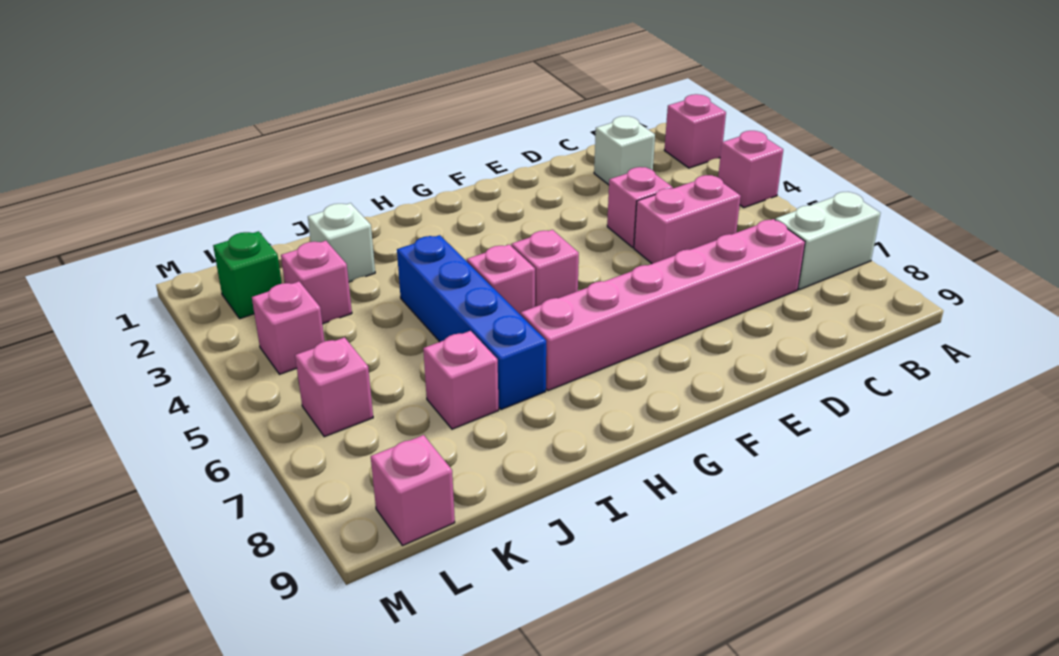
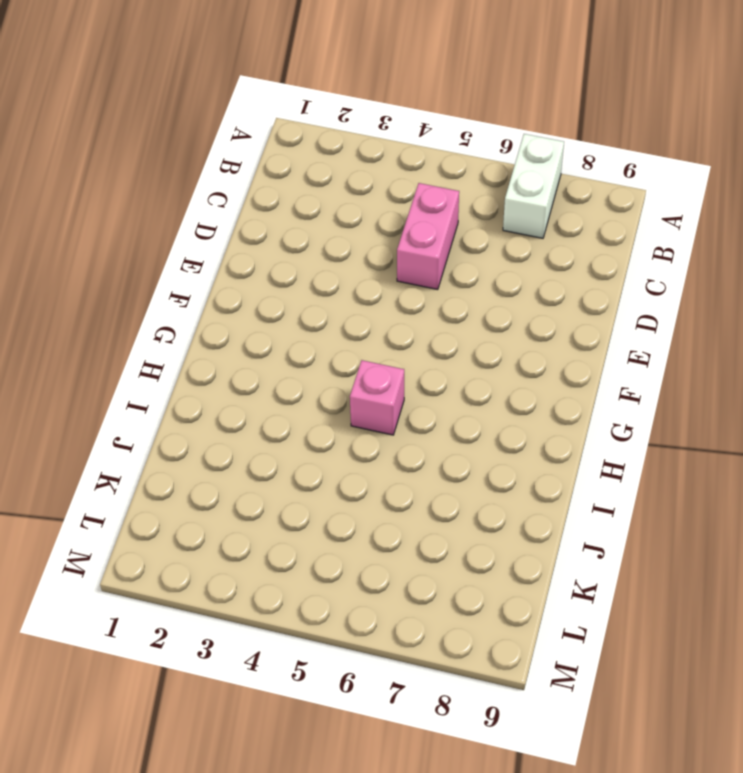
none -> pink 1x1 brick [664,94,726,168]
none -> pink 1x1 brick [718,131,783,208]
none -> white 1x1 brick [594,116,655,185]

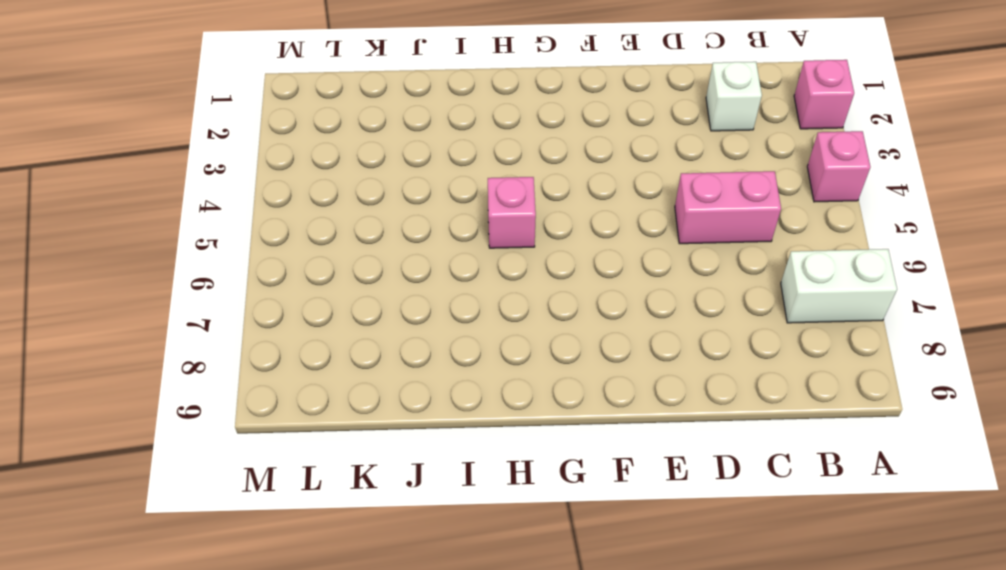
none -> pink 1x6 brick [521,219,805,391]
none -> pink 1x1 brick [607,167,673,247]
none -> pink 1x1 brick [511,230,579,307]

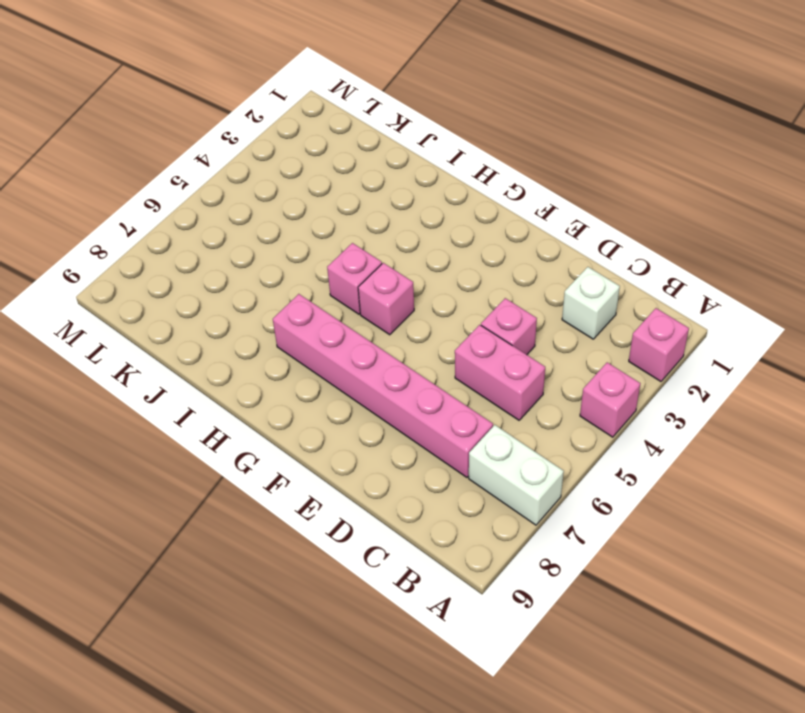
none -> blue 1x4 brick [397,235,546,409]
none -> white 1x1 brick [308,203,375,282]
none -> pink 1x1 brick [423,331,499,429]

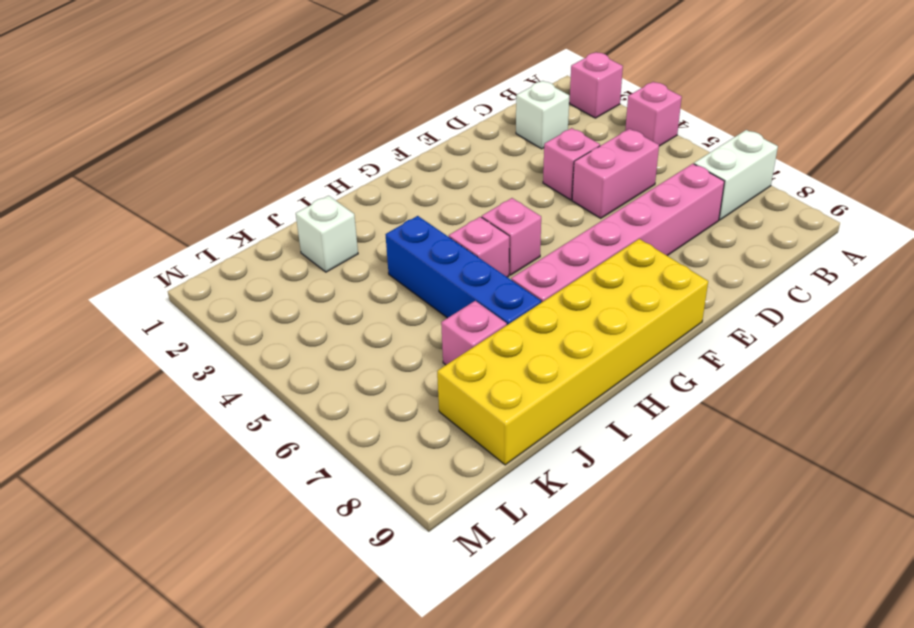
yellow 2x6 brick [437,239,708,465] -> none
none -> pink 1x1 brick [281,241,352,324]
none -> green 1x1 brick [213,231,282,319]
none -> pink 1x1 brick [252,282,325,374]

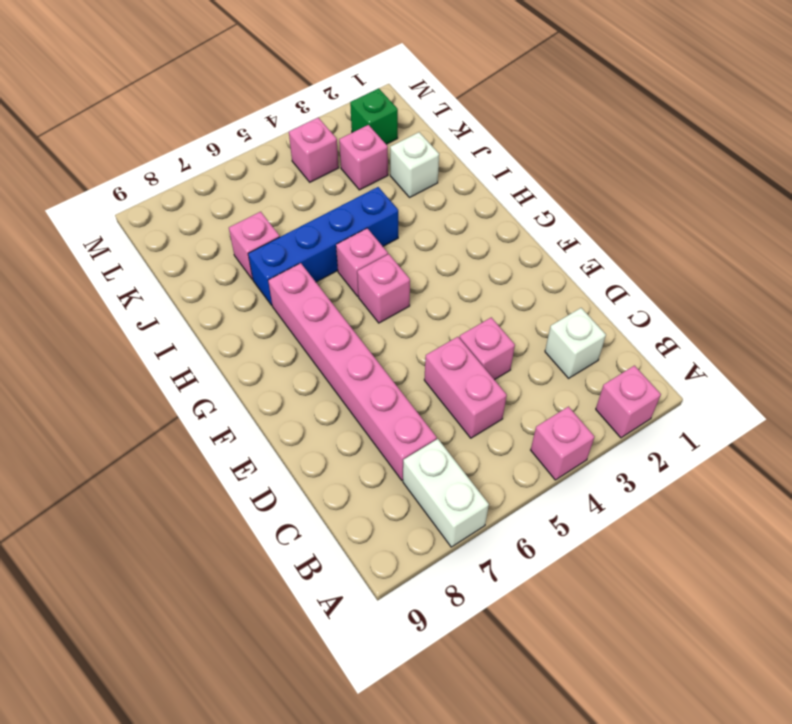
none -> pink 1x1 brick [295,337,373,437]
none -> pink 1x1 brick [371,435,455,546]

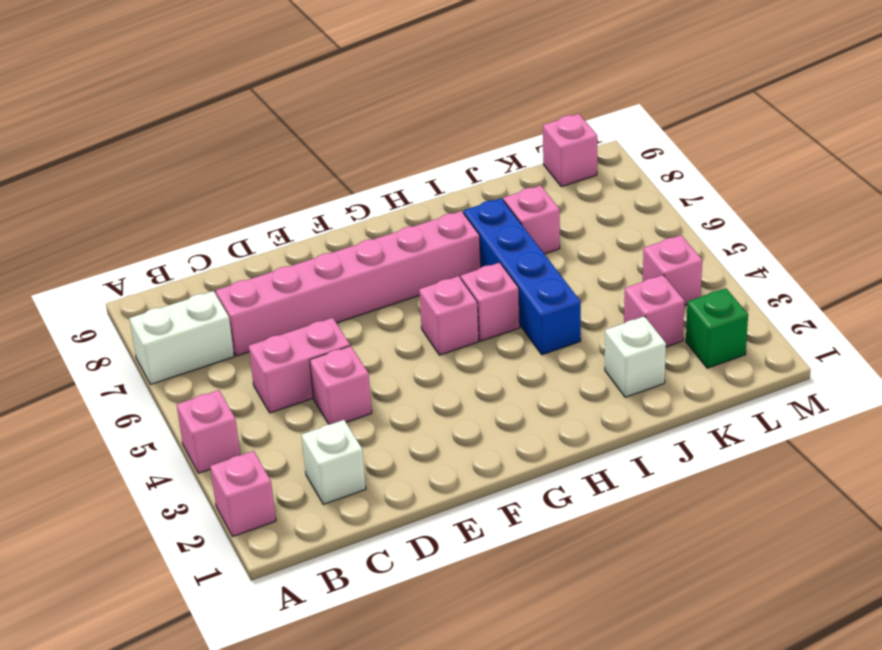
none -> pink 1x1 brick [295,337,373,437]

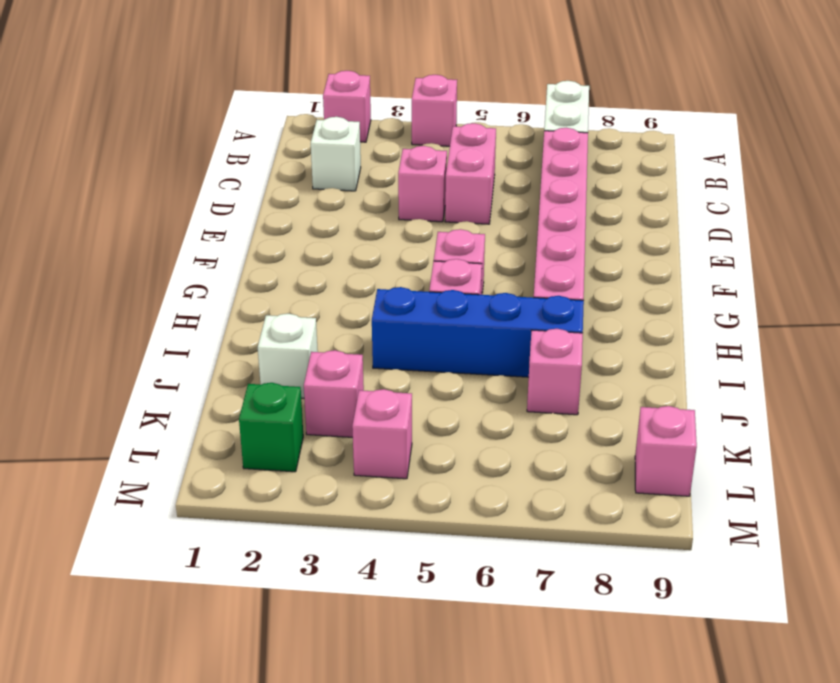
none -> pink 1x1 brick [295,337,373,437]

